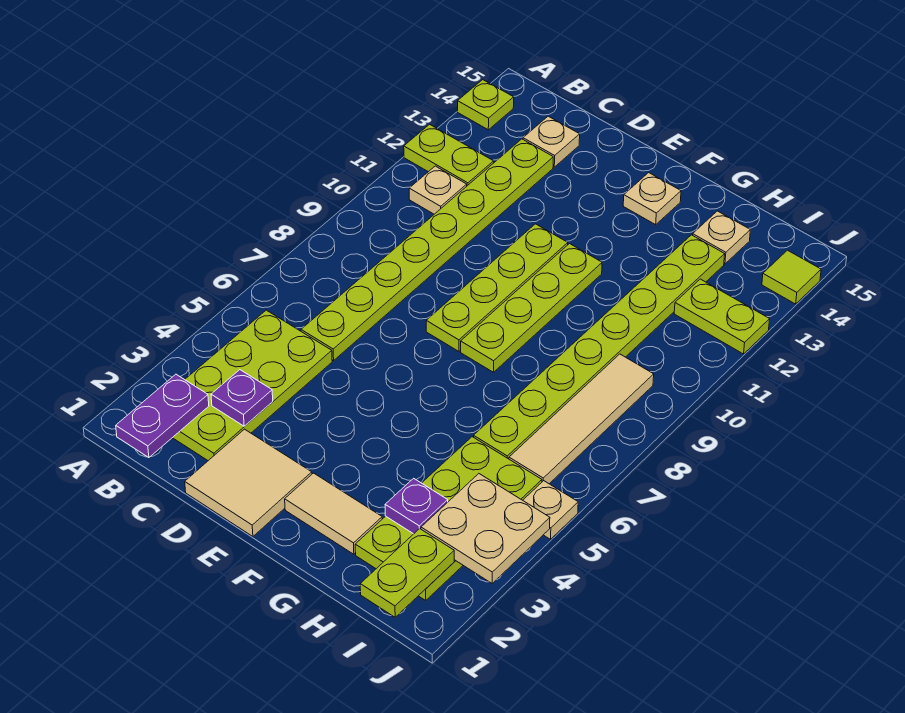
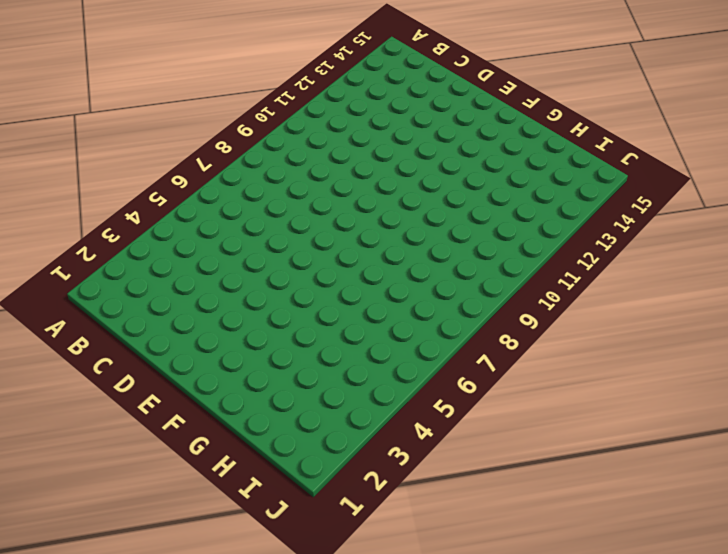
none -> lime 1x2 plate [404,124,494,186]
none -> lime 1x1 plate [458,80,514,130]
none -> lime 2x4 plate [173,310,332,461]

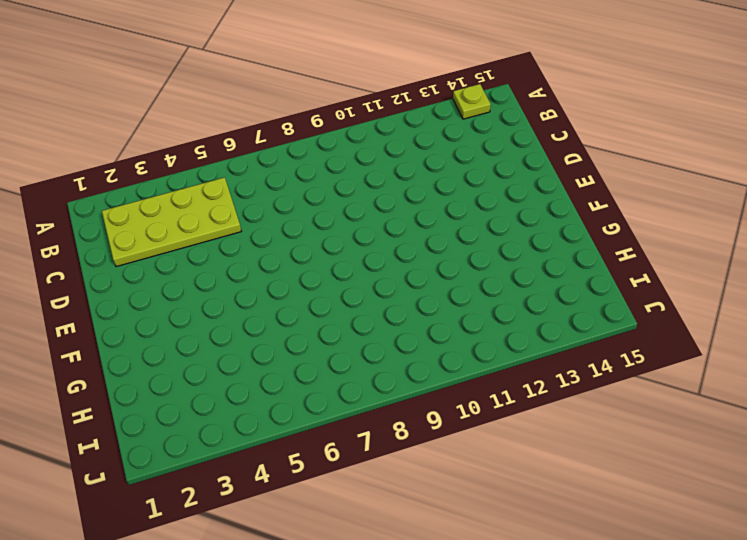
none -> lime 1x2 plate [404,124,494,186]
none -> tan 1x1 plate [409,166,467,214]
none -> lime 1x8 plate [301,139,553,361]

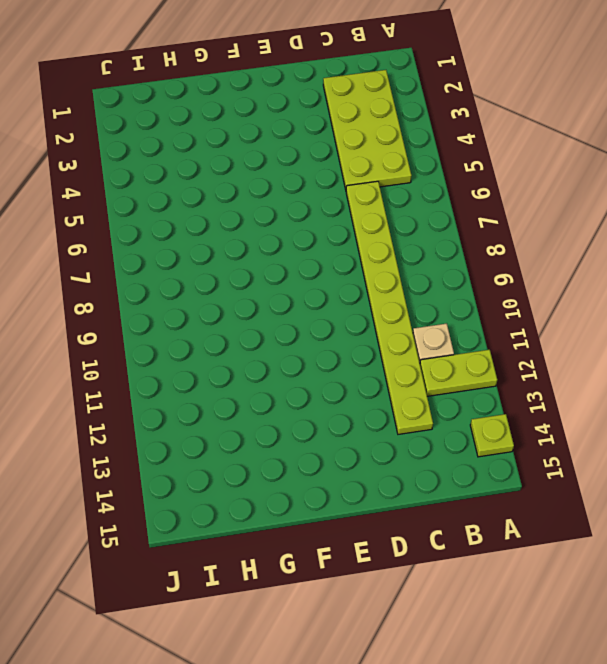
none -> tan 1x1 plate [523,116,580,167]
none -> tan 2x2 tile [185,429,312,536]
none -> lime 1x4 plate [426,224,568,351]

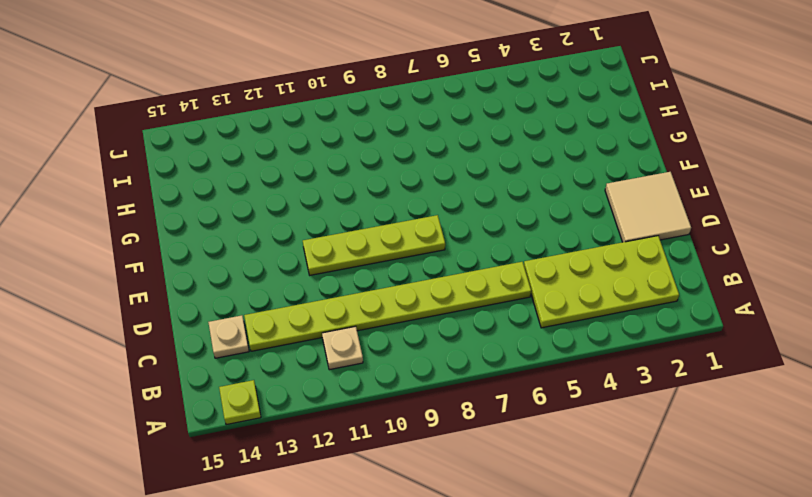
none -> lime 1x2 plate [404,124,494,186]
none -> tan 1x2 tile [285,473,382,554]
none -> lime 1x4 plate [461,244,602,372]

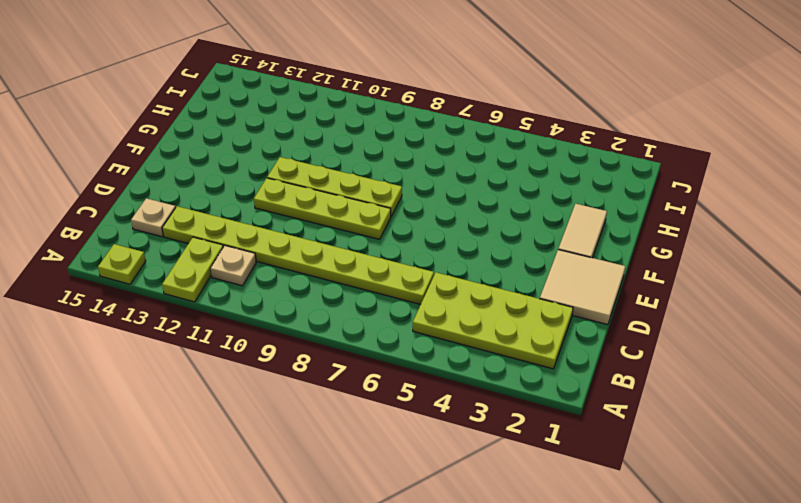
none -> tan 1x1 plate [623,173,681,225]
none -> lime 2x4 plate [355,437,542,600]
none -> lime 1x8 plate [474,235,725,459]

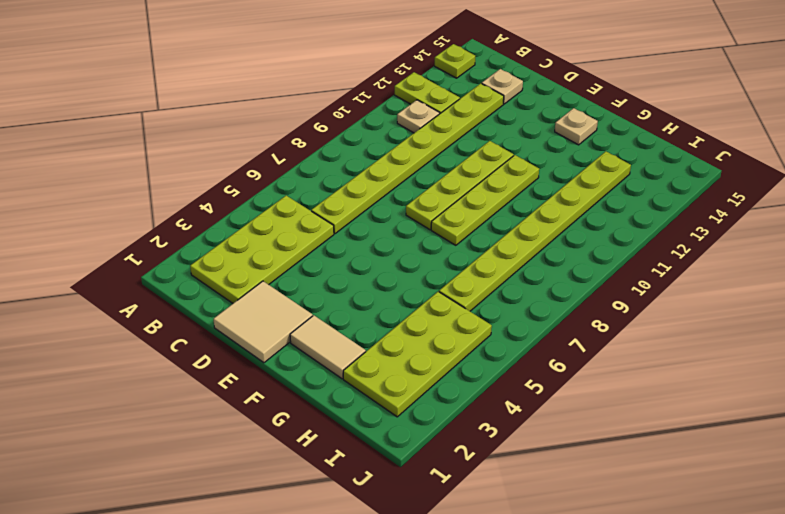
none -> tan 1x1 plate [693,211,750,264]
none -> tan 1x4 tile [509,354,654,484]
none -> lime 1x2 plate [674,279,770,354]

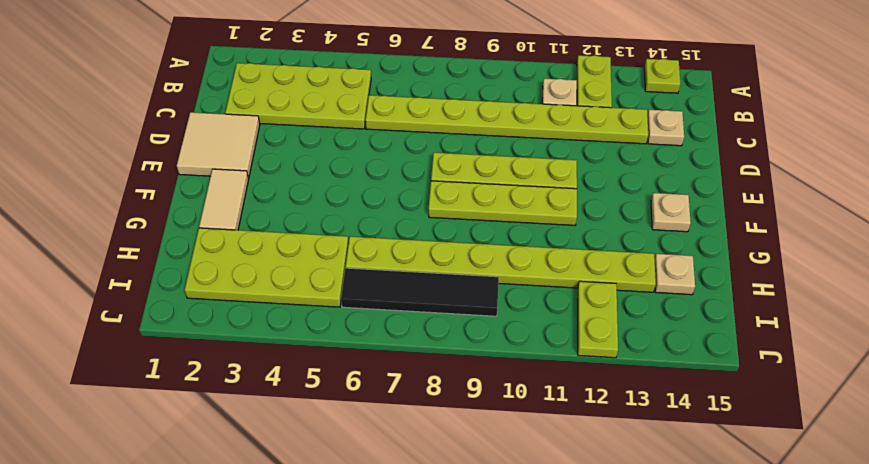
black 1x4 tile [341,268,499,316] -> tan 1x4 tile [509,354,654,484]
none -> tan 1x1 plate [523,481,578,539]
none -> lime 1x1 tile [762,250,821,304]
none -> purple 1x2 plate [116,374,209,458]

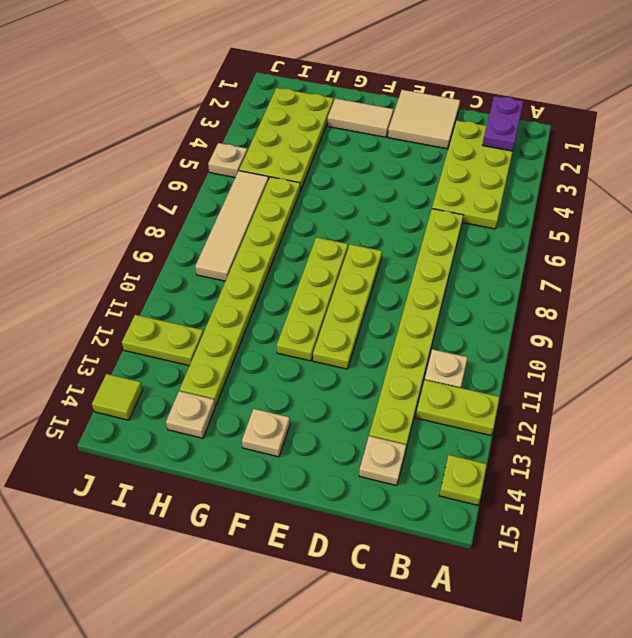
none -> purple 1x1 plate [211,370,273,426]
none -> purple 1x1 plate [385,478,448,534]
none -> lime 1x2 plate [360,529,454,617]

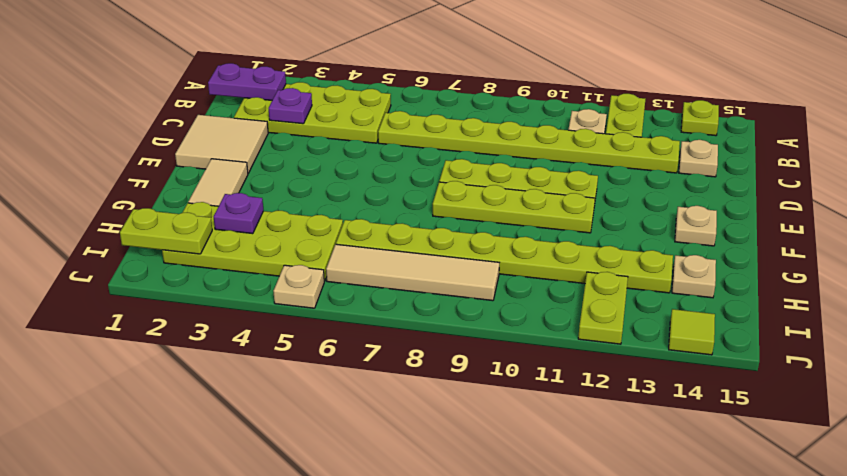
none -> tan 2x2 plate [421,474,550,583]

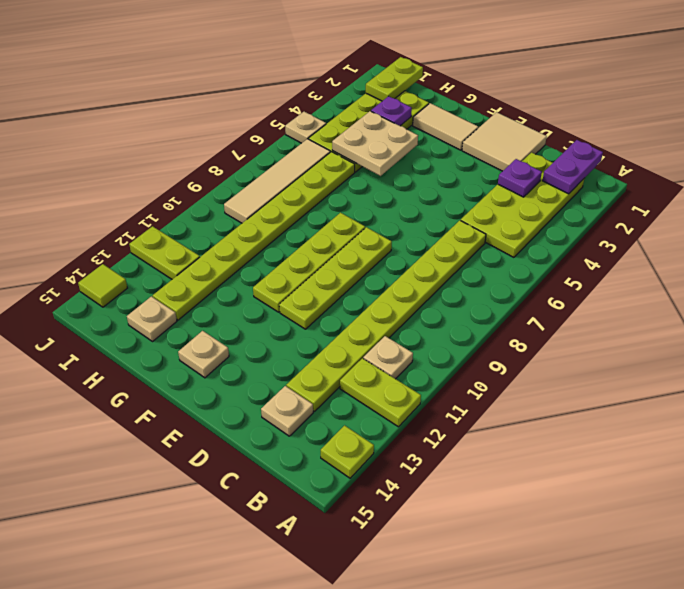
tan 2x2 plate [332,111,418,176] -> tan 2x2 plate moved to [421,474,550,583]

